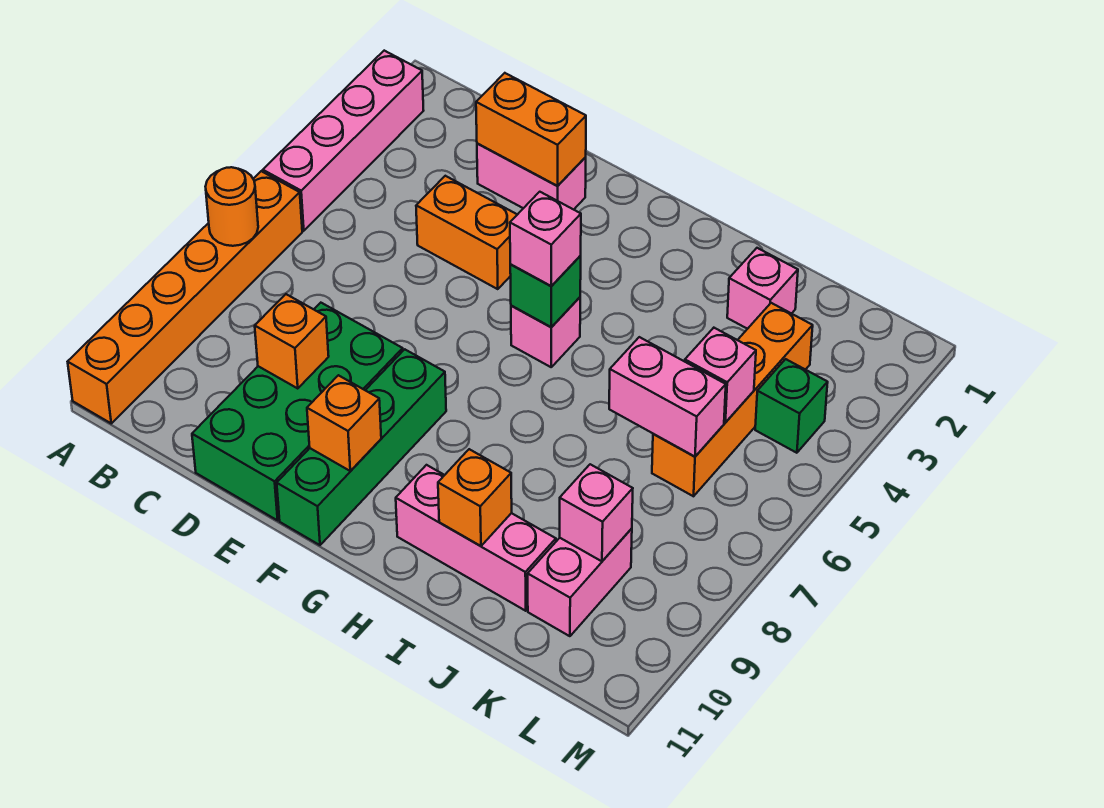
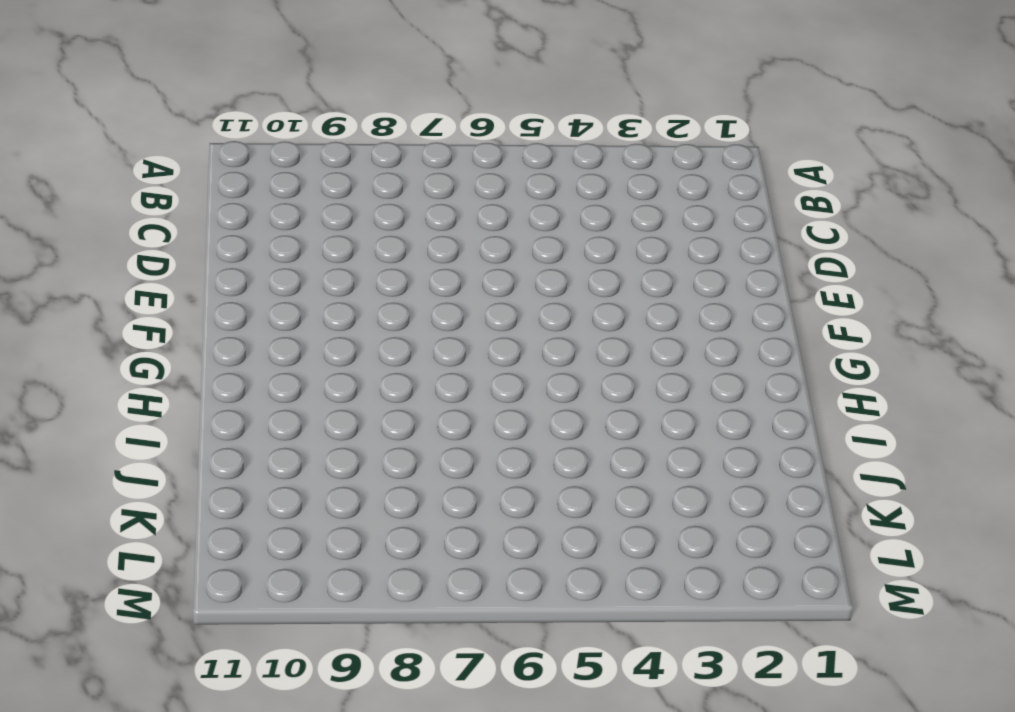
none -> pink 1x4 brick [263,51,424,231]
none -> orange 1x6 brick [68,171,302,423]
none -> pink 1x2 brick [477,144,586,210]

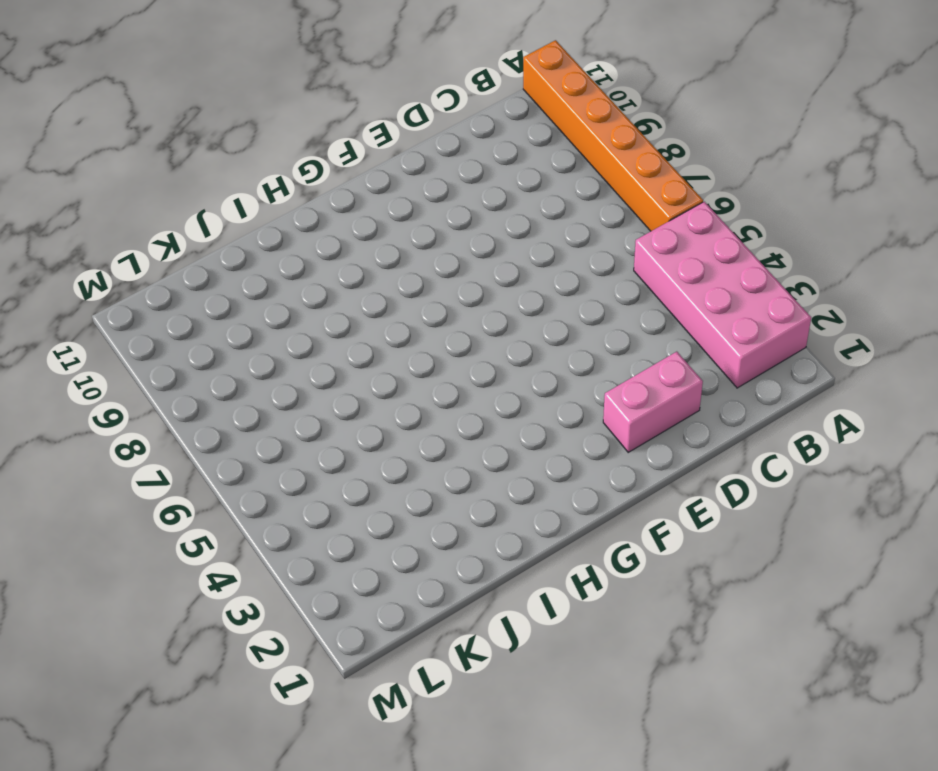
pink 2x4 brick [634,202,811,388] -> pink 1x4 brick [263,51,424,231]
none -> orange 1x2 brick [416,176,517,289]
none -> green 2x4 brick [192,303,403,520]
none -> green 1x4 brick [277,349,446,545]

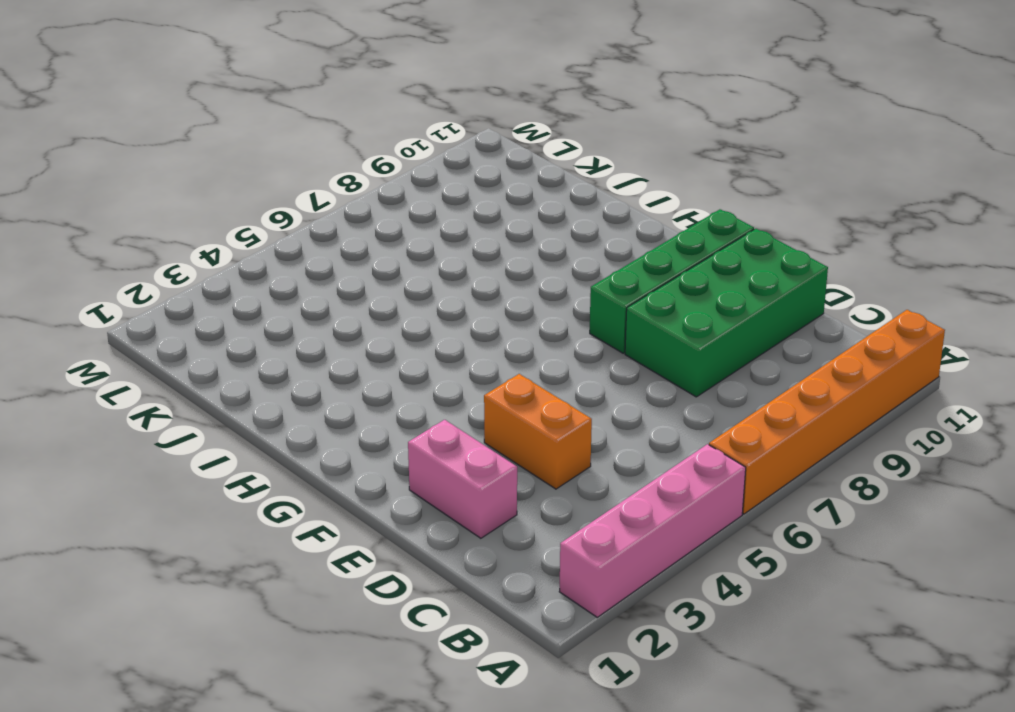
none -> pink 1x1 brick [511,297,580,367]
none -> pink 1x3 brick [396,465,556,611]
none -> pink 1x1 brick [727,248,798,329]

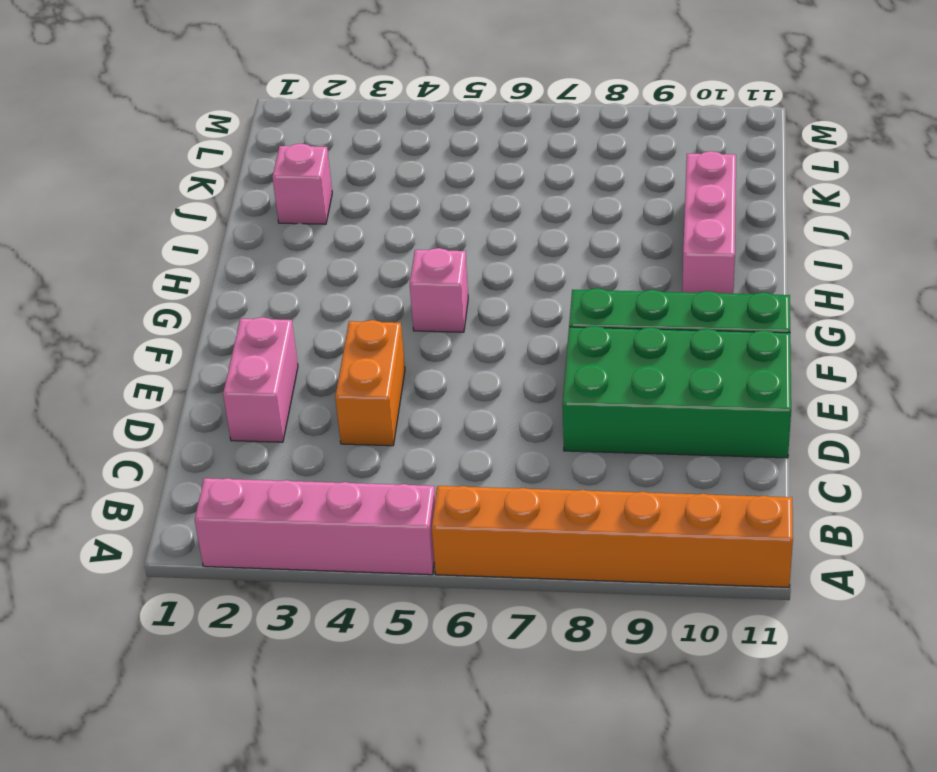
none -> orange 1x4 brick [652,303,813,496]
none -> pink 1x2 brick [528,529,632,636]
none -> green 1x1 brick [755,359,828,453]

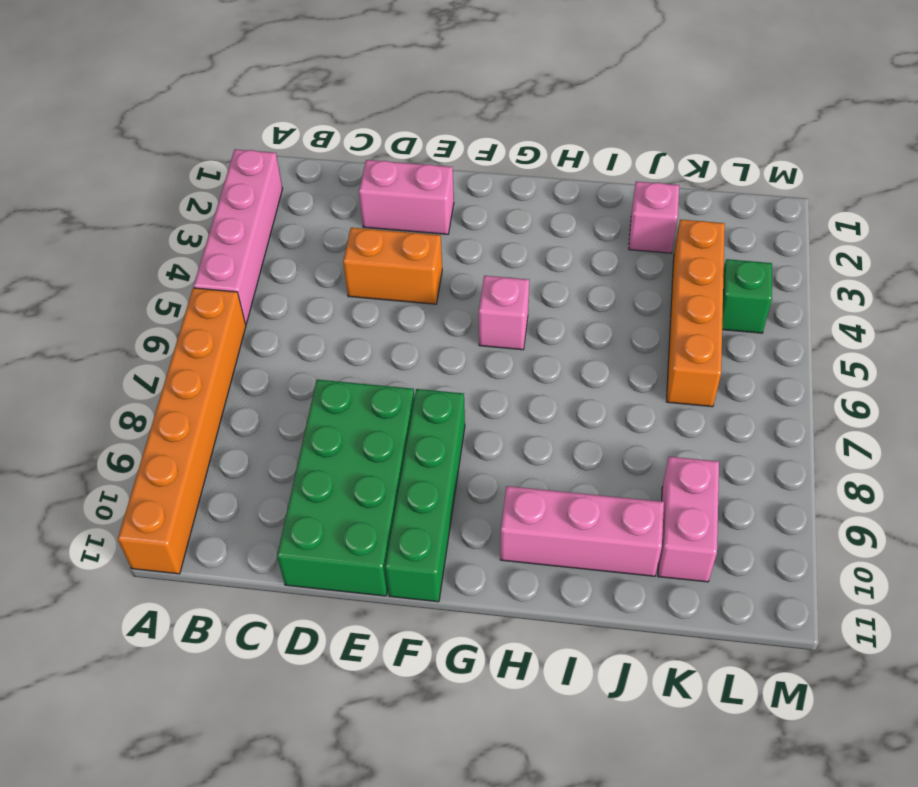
none -> orange 1x1 round brick [205,167,258,246]
none -> orange 1x2 brick [476,73,586,186]
none -> orange 1x1 brick [255,294,329,388]

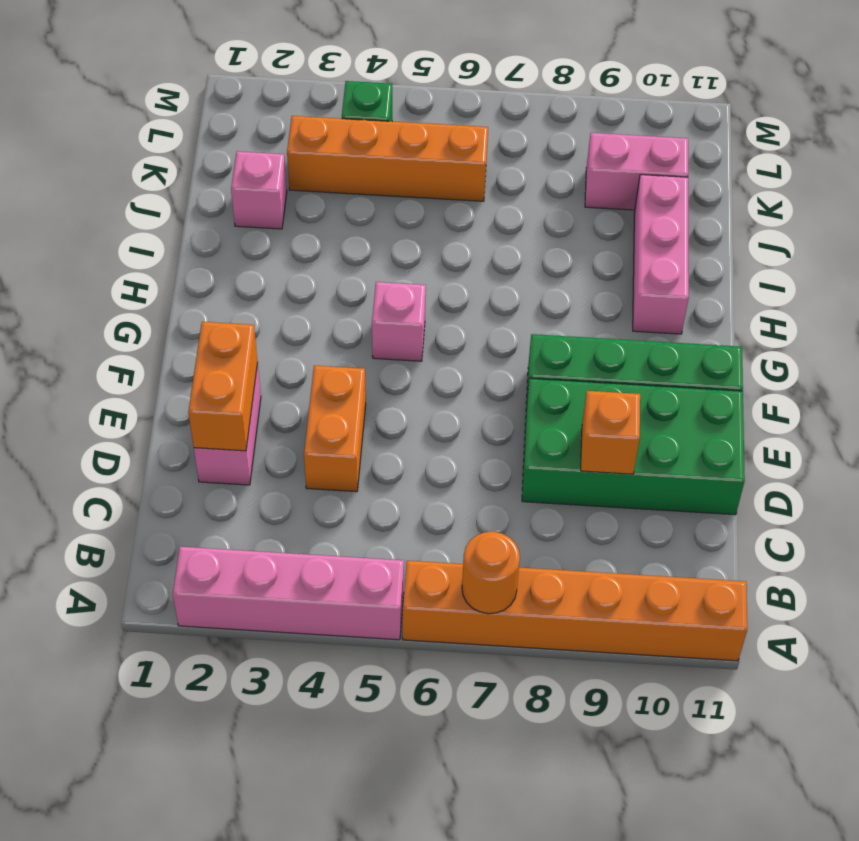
none -> orange 1x1 brick [307,375,381,471]
none -> green 1x1 brick [510,256,581,327]
none -> orange 1x1 brick [438,449,512,546]

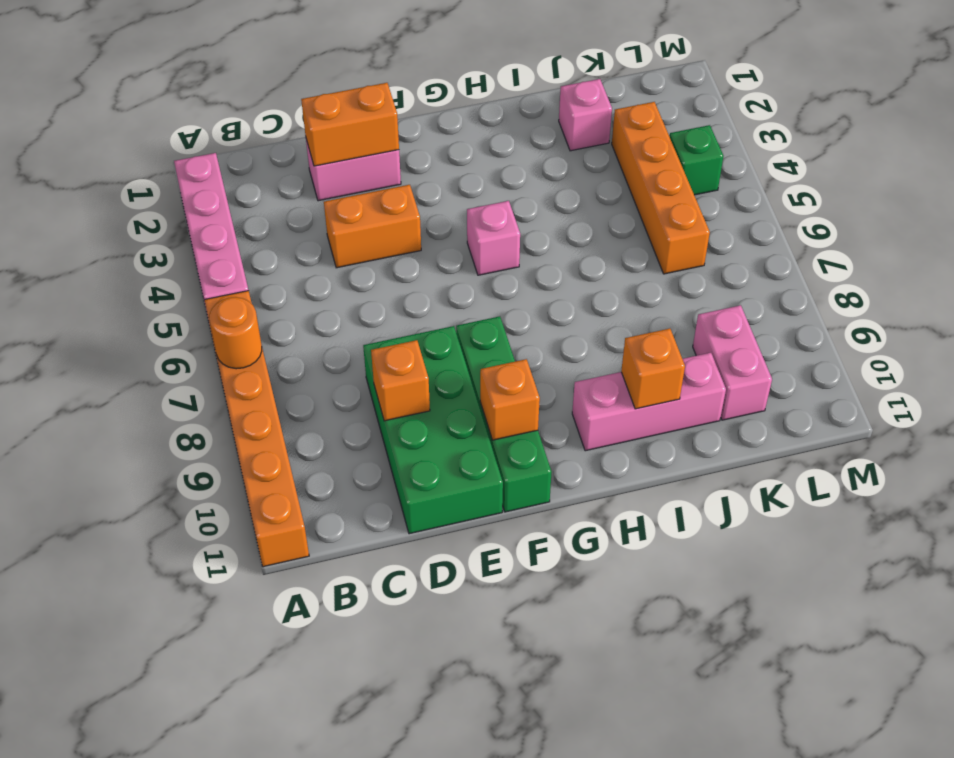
none -> green 1x1 brick [510,256,581,327]
none -> pink 1x2 brick [609,337,726,456]
none -> pink 1x1 brick [685,328,756,423]

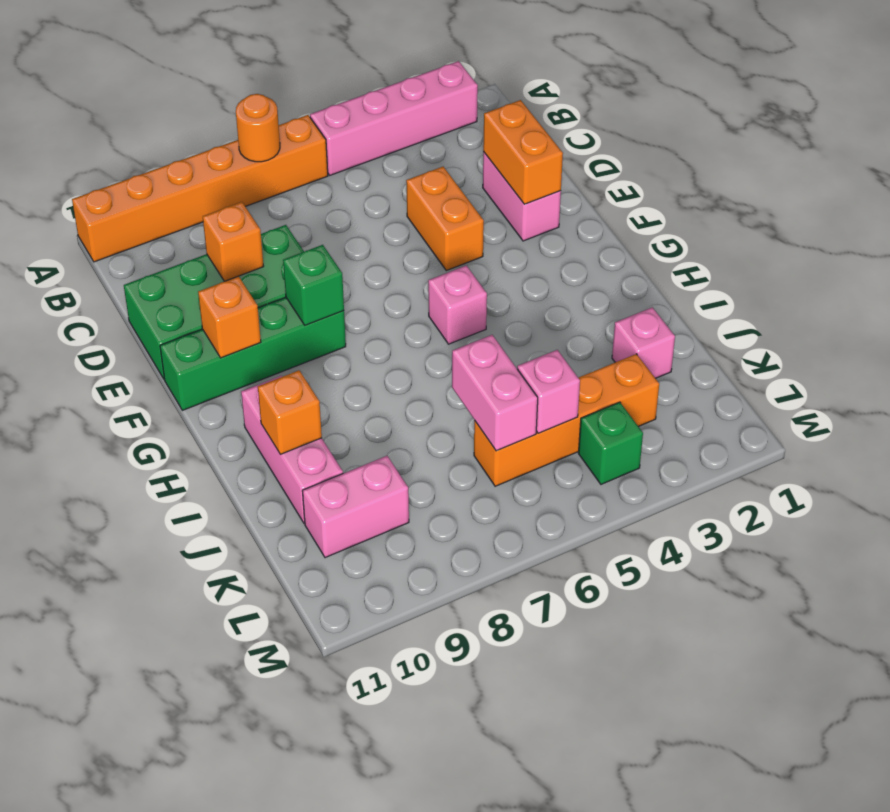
green 1x1 brick [283,245,344,325] -> green 1x1 brick moved to [510,256,581,327]
none -> pink 1x1 brick [560,464,633,561]
none -> pink 1x1 brick [510,192,581,286]

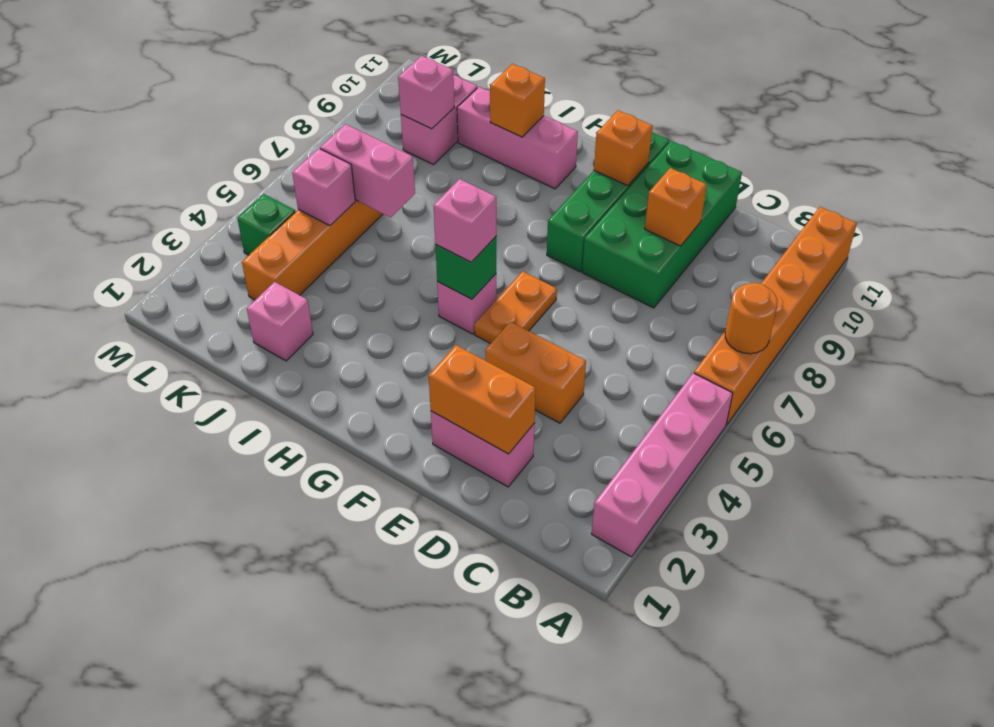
orange 1x2 plate [474,271,557,344] -> none

